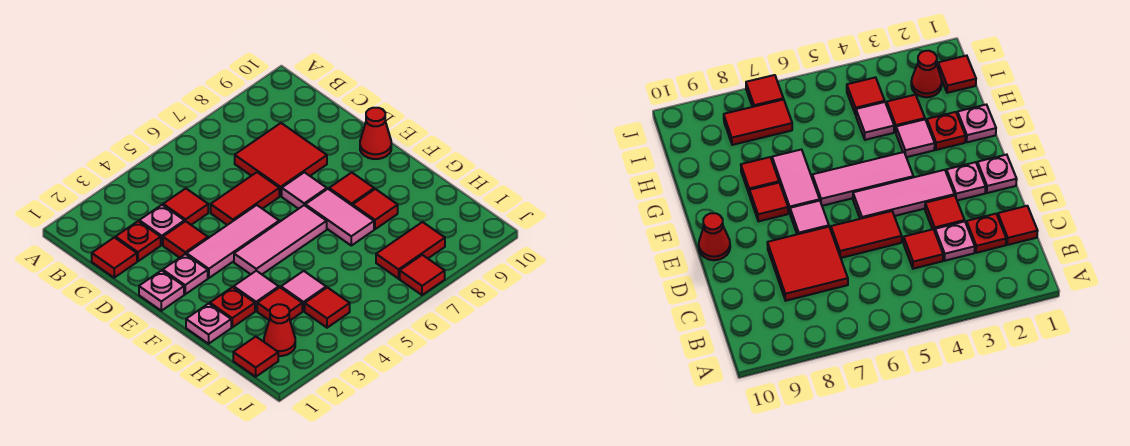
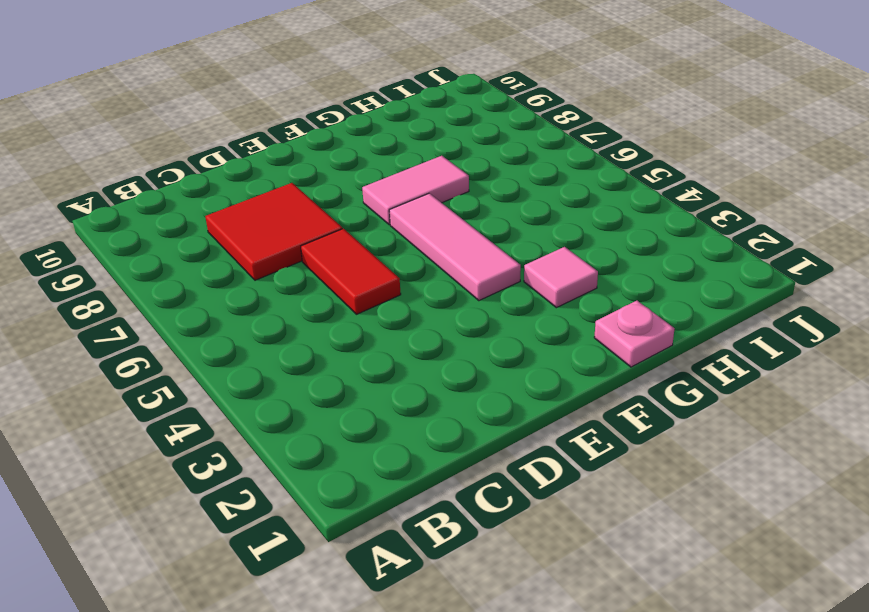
none -> red 1x1 tile [92,237,137,278]
none -> red 1x1 plate [116,221,161,261]
none -> pink 1x1 plate [139,205,184,245]

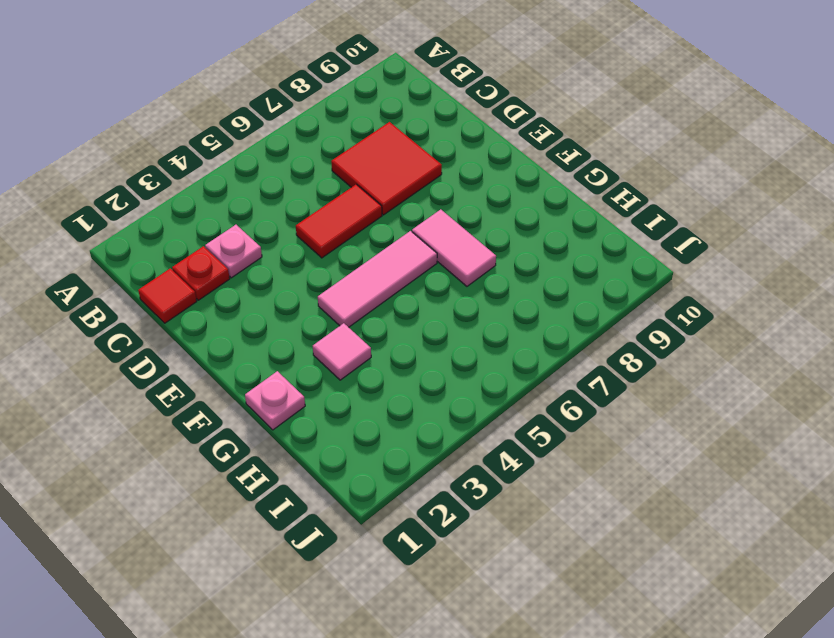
none -> red 1x1 tile [163,188,208,225]
none -> red 1x1 tile [163,221,208,258]
none -> pink 1x1 plate [139,271,184,311]

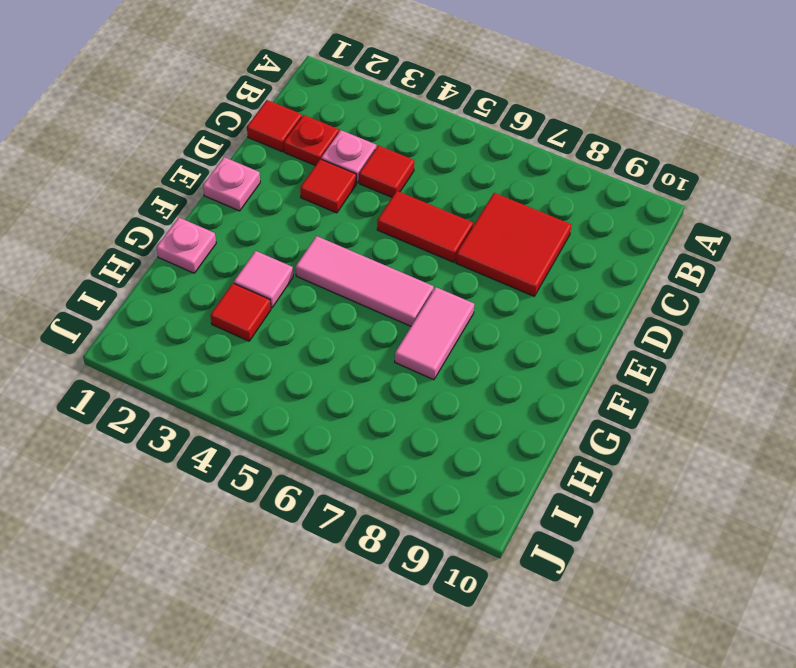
none -> pink 1x1 plate [163,254,208,294]
none -> pink 1x3 tile [187,205,279,278]
none -> pink 1x1 tile [282,172,327,209]

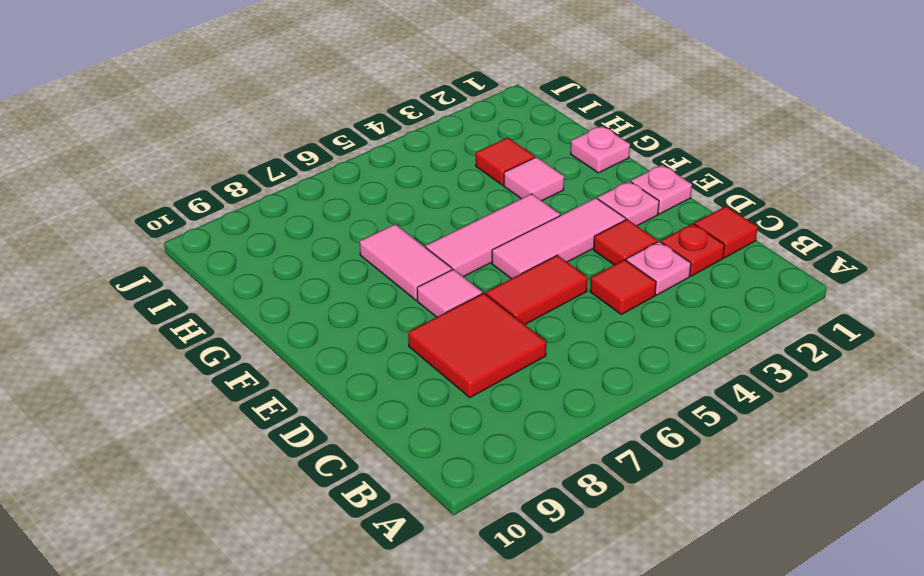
none -> red 1x1 cone [360,108,391,159]
none -> red 1x1 tile [329,173,374,206]
none -> red 1x1 plate [210,287,255,327]

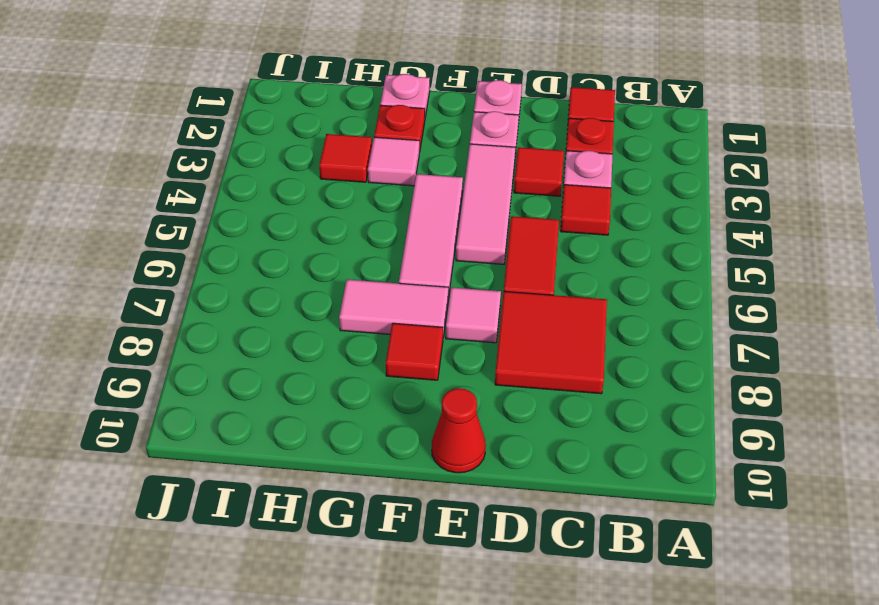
none -> red 1x1 tile [353,189,398,229]
none -> pink 1x1 tile [281,271,326,311]
none -> red 1x1 tile [233,337,278,377]

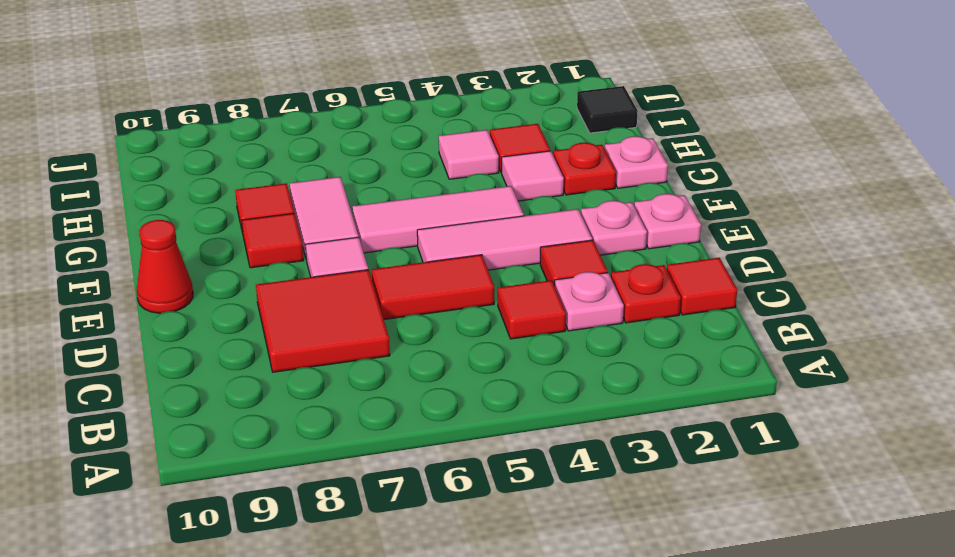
black 1x1 tile [577,86,638,133] -> red 1x1 tile [233,337,278,377]
none -> red 1x1 cone [264,304,295,356]
none -> red 1x1 tile [305,287,350,328]
none -> red 1x2 tile [376,222,445,279]

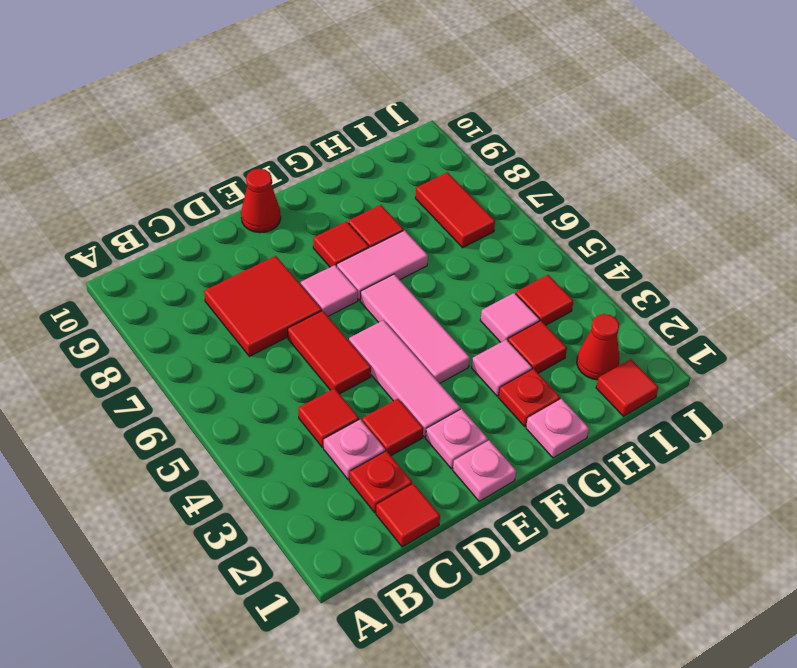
none -> red 1x1 tile [400,255,445,295]

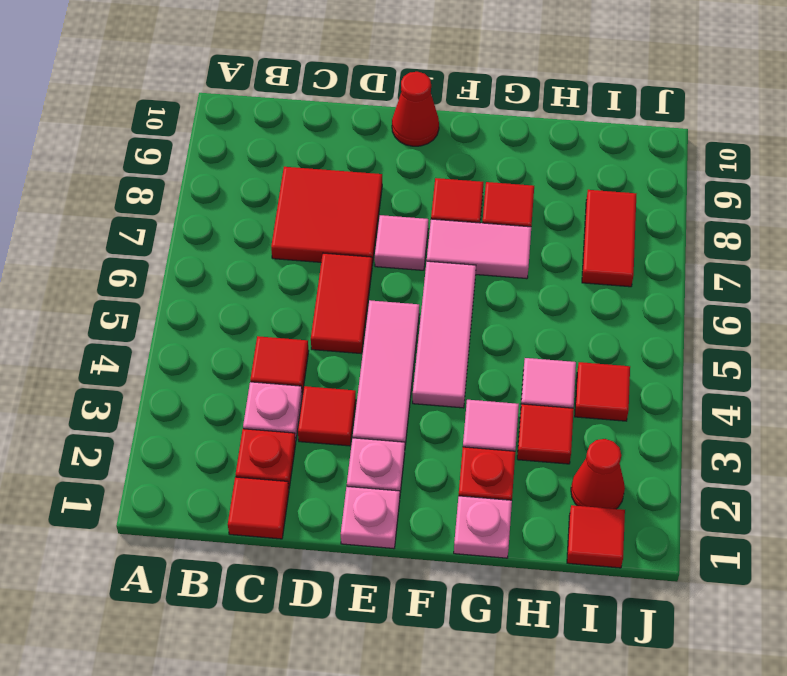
none -> red 1x1 tile [400,255,445,295]

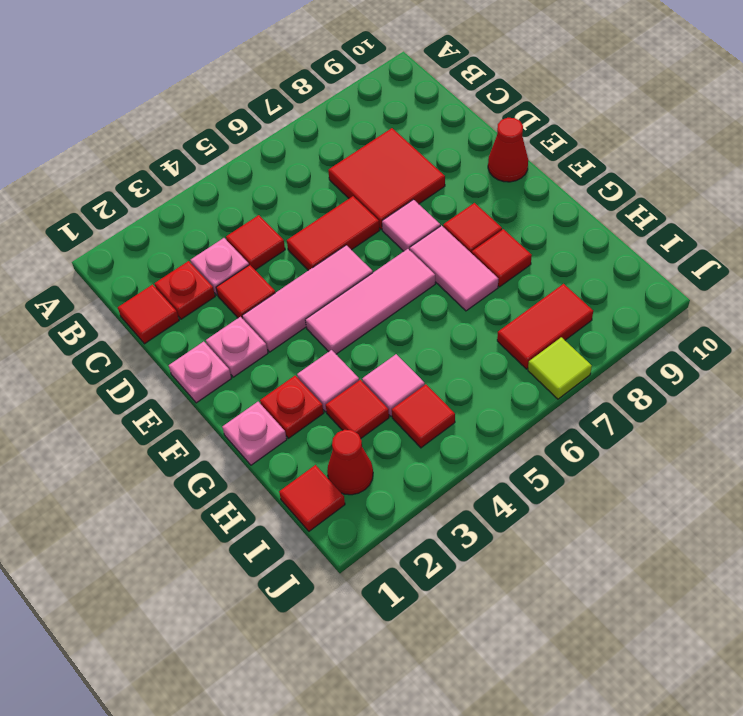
lime 1x1 tile [528,337,592,399] -> red 1x1 tile [400,255,445,295]

